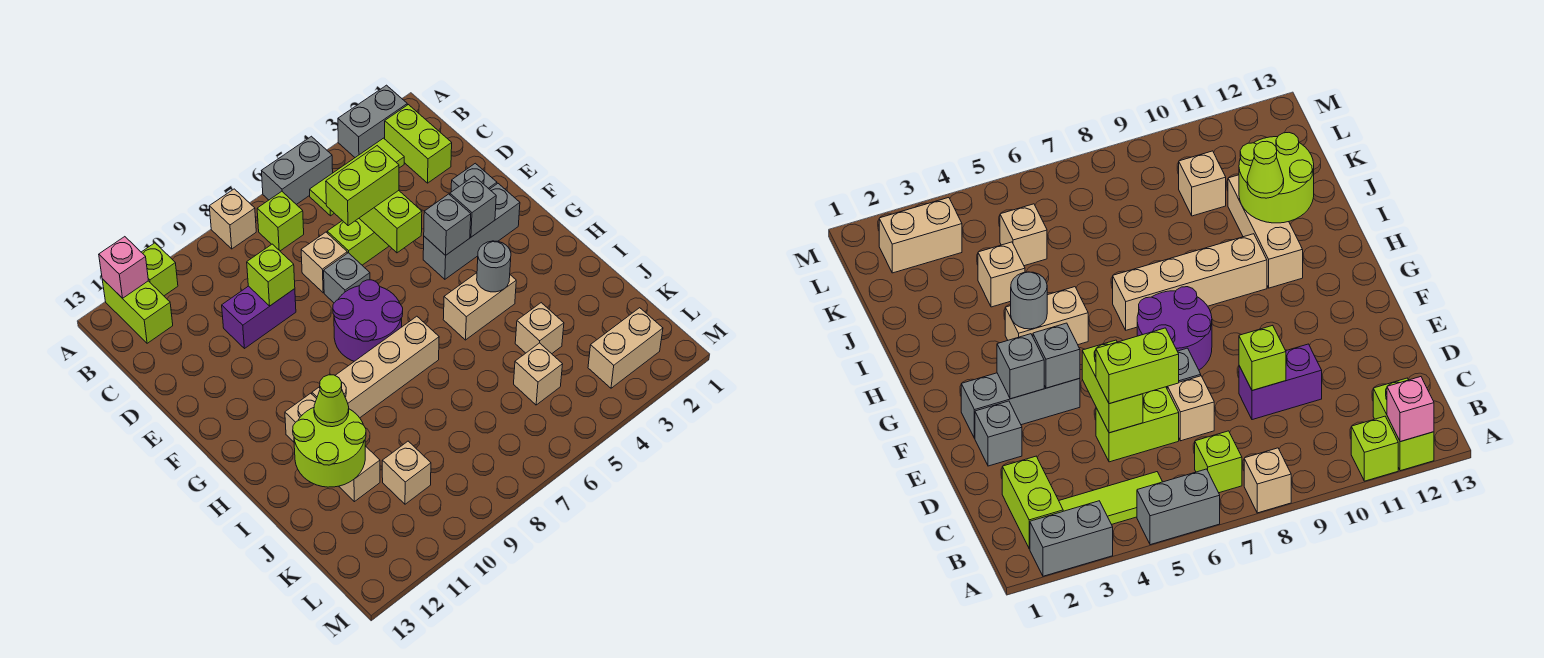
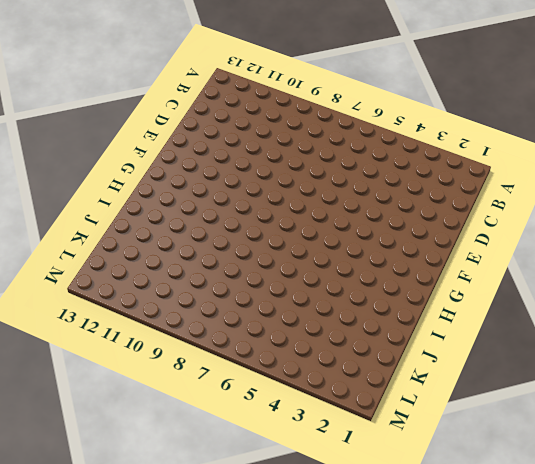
none -> grey 1x2 brick [338,85,407,157]
none -> grey 1x2 brick [262,136,333,205]
none -> tan 1x1 brick [209,189,256,249]
none -> lime 1x1 brick [142,243,178,296]

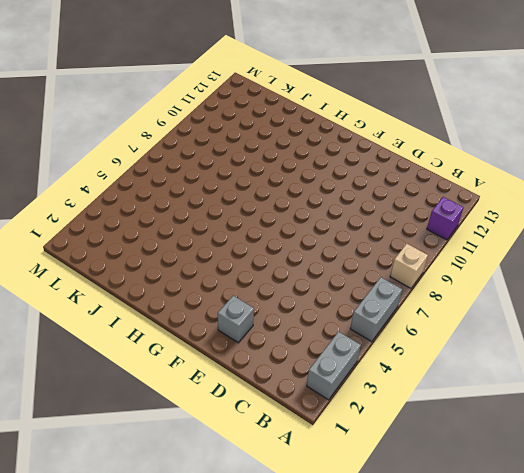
purple 1x1 brick [427,197,464,240] -> lime 1x1 brick [142,243,178,296]
none -> lime 1x2 brick [102,279,173,343]
none -> lime 1x2 brick [385,105,452,183]
none -> lime 1x3 tile [310,138,404,216]
none -> lime 1x1 brick [257,191,304,251]

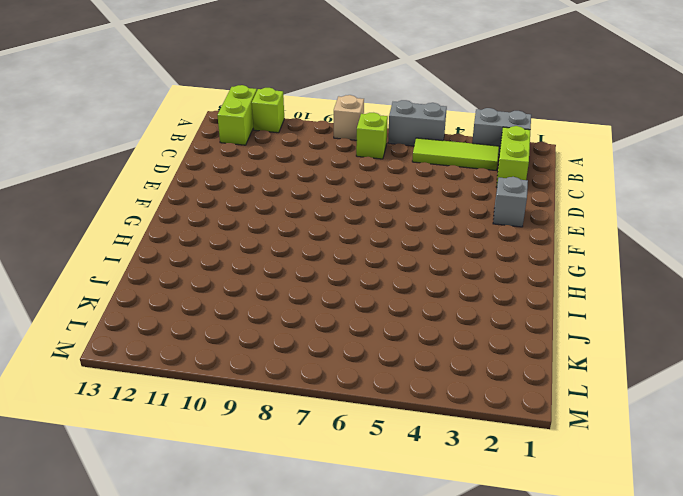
none -> lime 1x2 brick [327,219,389,265]
none -> tan 1x1 brick [301,232,347,293]
none -> purple 1x2 brick [222,286,296,349]
none -> grey 1x1 brick [324,253,370,303]

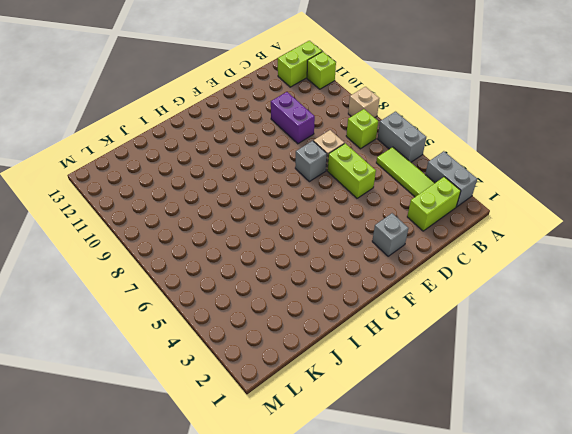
none -> grey 1x3 brick [423,184,520,279]
none -> purple 2x2 round brick [333,280,403,361]
none -> tan 1x2 brick [443,273,516,340]
none -> tan 1x4 brick [312,316,439,418]

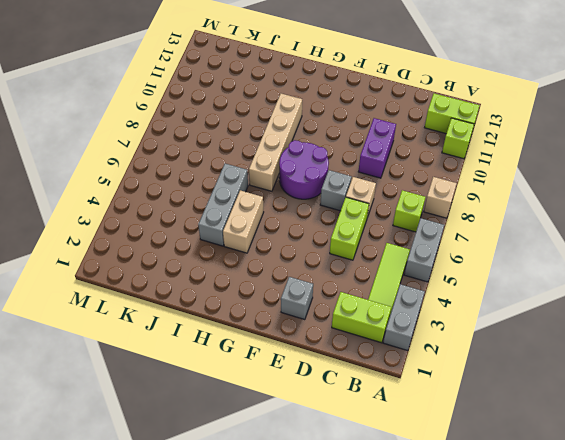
grey 1x3 brick [198,163,248,246] -> grey 1x3 brick moved to [423,184,520,279]
none -> tan 1x3 brick [285,393,380,502]
none -> tan 1x1 brick [515,303,564,354]
none -> tan 1x1 brick [514,343,563,405]
none -> tan 1x1 brick [382,441,431,504]

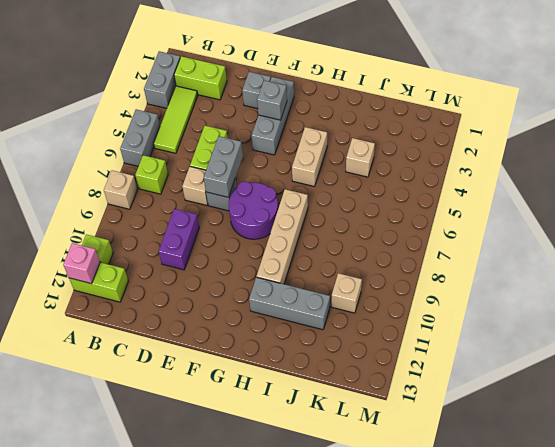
grey 1x2 brick [204,136,243,197] -> none
grey 1x3 brick [249,277,330,330] -> tan 1x3 brick [285,393,380,502]
none -> tan 1x1 brick [514,343,563,405]
none -> tan 1x2 brick [588,308,663,388]
none -> lime 1x2 brick [359,191,422,253]
none -> lime 1x1 brick [247,244,295,306]

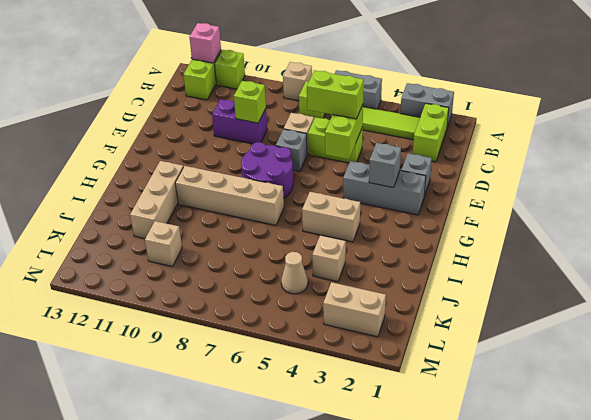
tan 1x1 cone [281,252,308,294] -> tan 1x1 brick [514,343,563,405]
none -> grey 1x1 brick [424,194,471,255]
none -> grey 1x1 round brick [477,241,511,292]
none -> lime 2x2 round brick [293,408,366,487]
none -> lime 1x1 cone [314,375,349,427]

